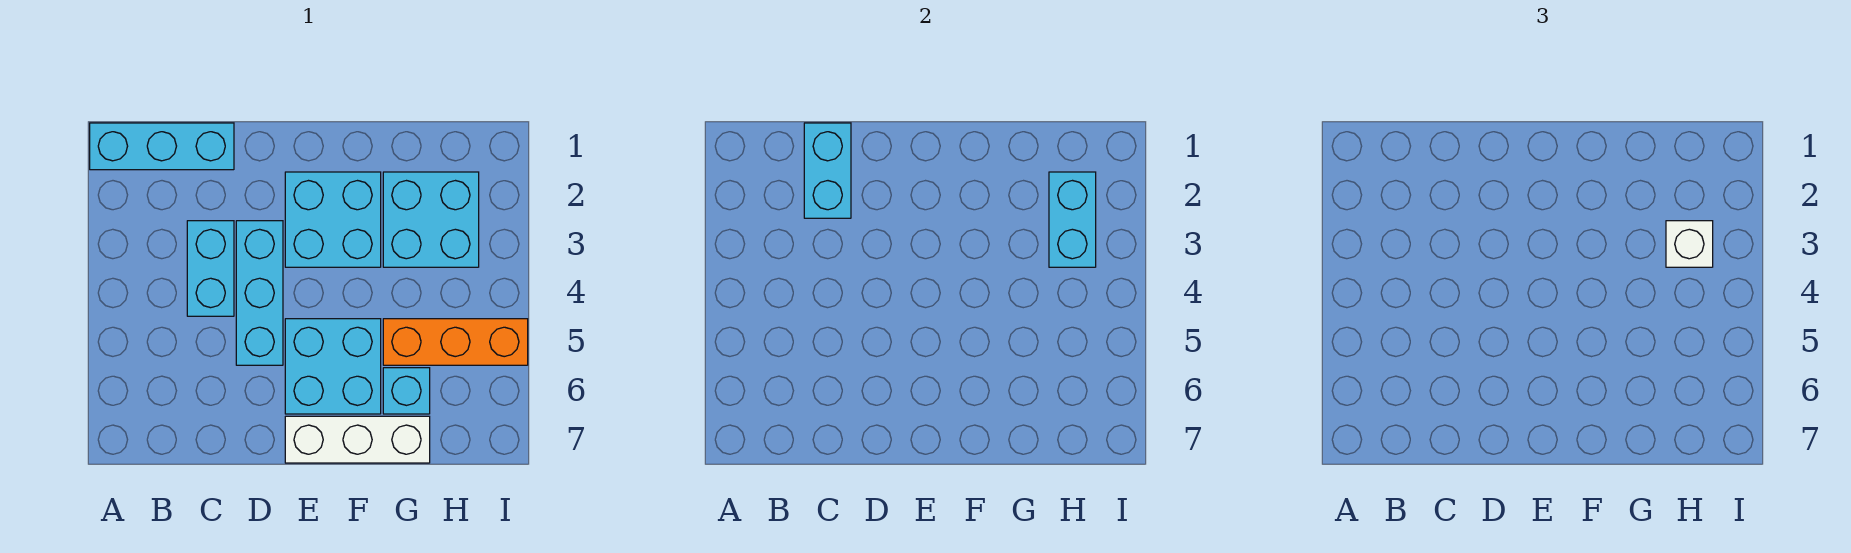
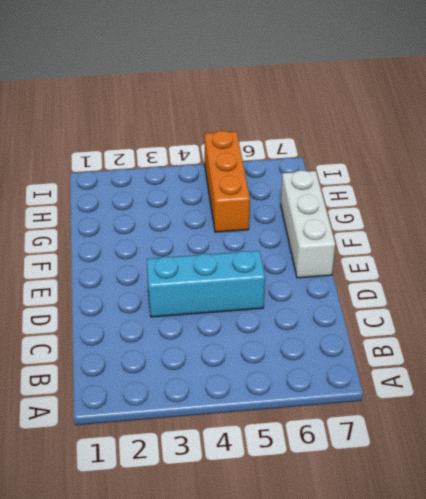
none -> cyan 1x3 brick [90,123,234,170]
none -> cyan 1x2 brick [187,221,234,316]
none -> cyan 2x2 brick [285,172,381,267]

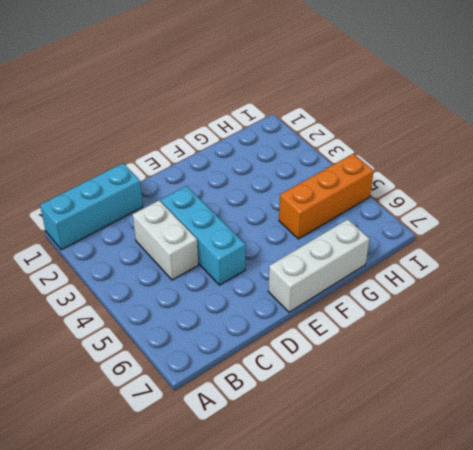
white 1x2 brick [133,200,198,280] -> cyan 1x2 brick [187,221,234,316]
none -> cyan 2x2 brick [285,172,381,267]
none -> cyan 2x2 brick [285,319,381,414]
none -> cyan 2x2 brick [383,172,479,267]

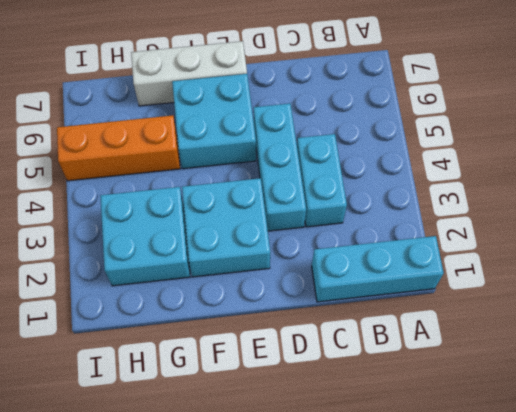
none -> cyan 1x1 brick [383,368,430,414]
none -> cyan 1x2 brick [804,123,851,218]
none -> cyan 1x2 brick [1049,172,1096,267]

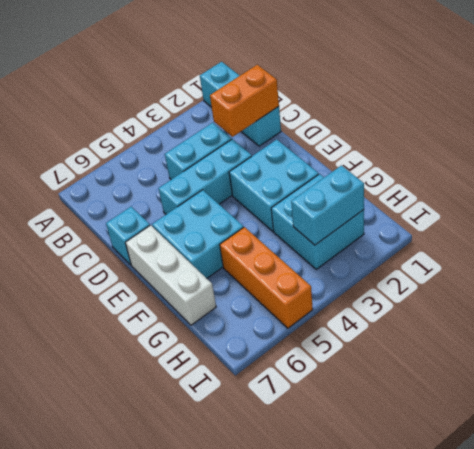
orange 1x2 brick [210,65,279,137] -> cyan 1x2 brick [804,123,851,218]
cyan 1x1 brick [106,207,150,265] -> cyan 1x1 brick moved to [383,368,430,414]
none -> white 1x1 brick [1666,221,1713,267]

